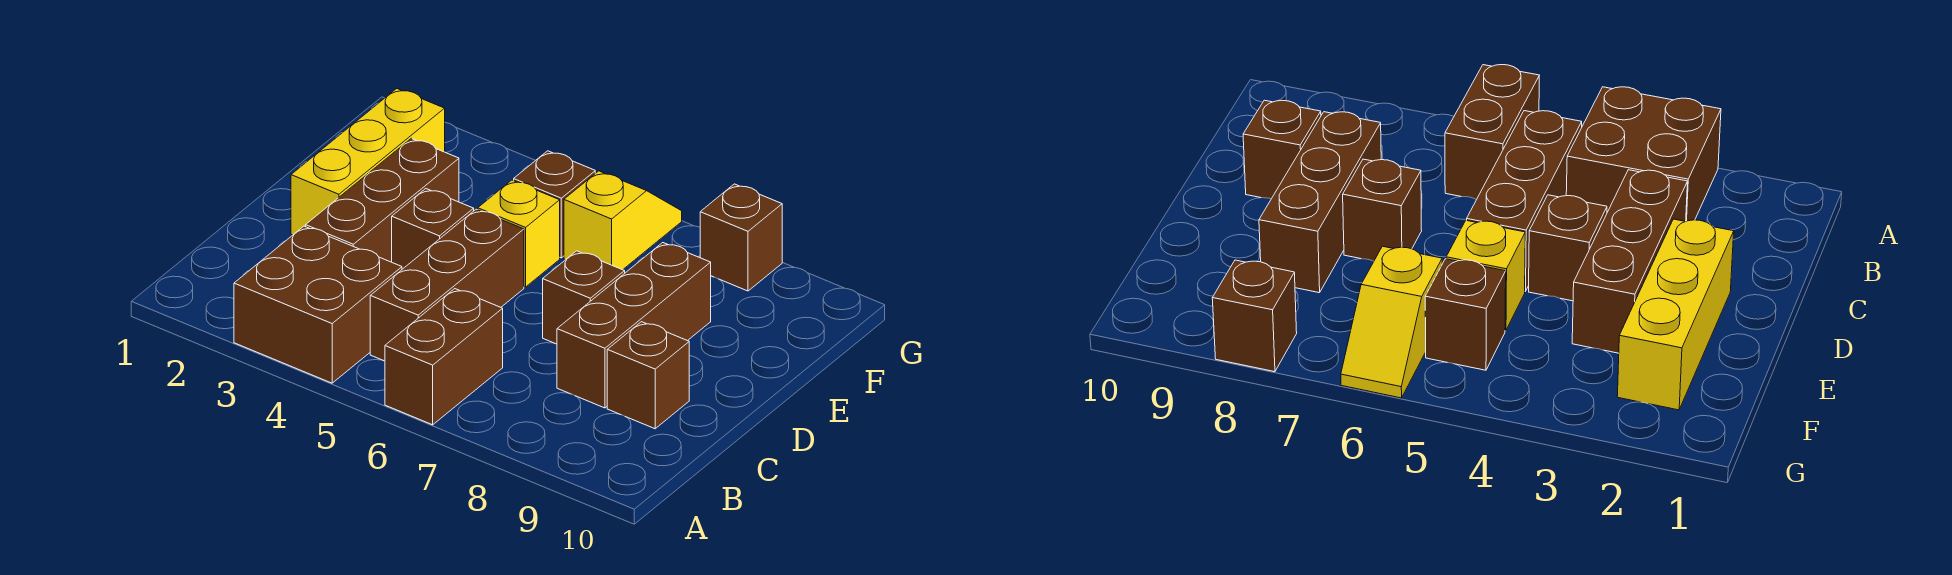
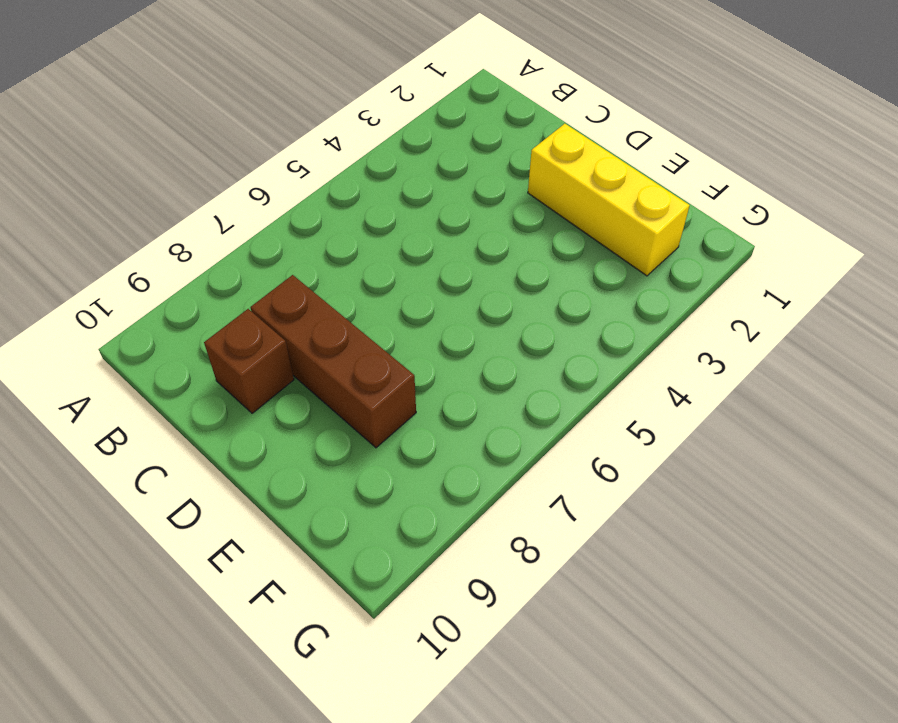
none -> brown 2x2 brick [234,226,402,383]
none -> brown 1x2 brick [385,289,503,425]
none -> brown 1x3 brick [370,209,524,361]

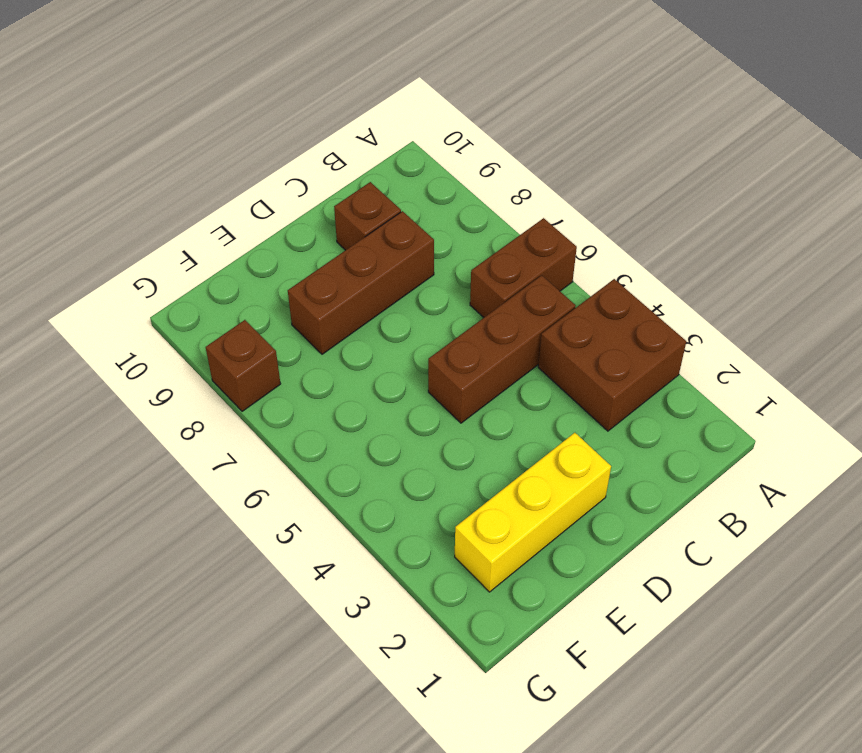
none -> brown 1x3 brick [306,138,459,262]
none -> brown 1x1 brick [392,189,474,269]
none -> brown 1x1 brick [543,251,625,344]

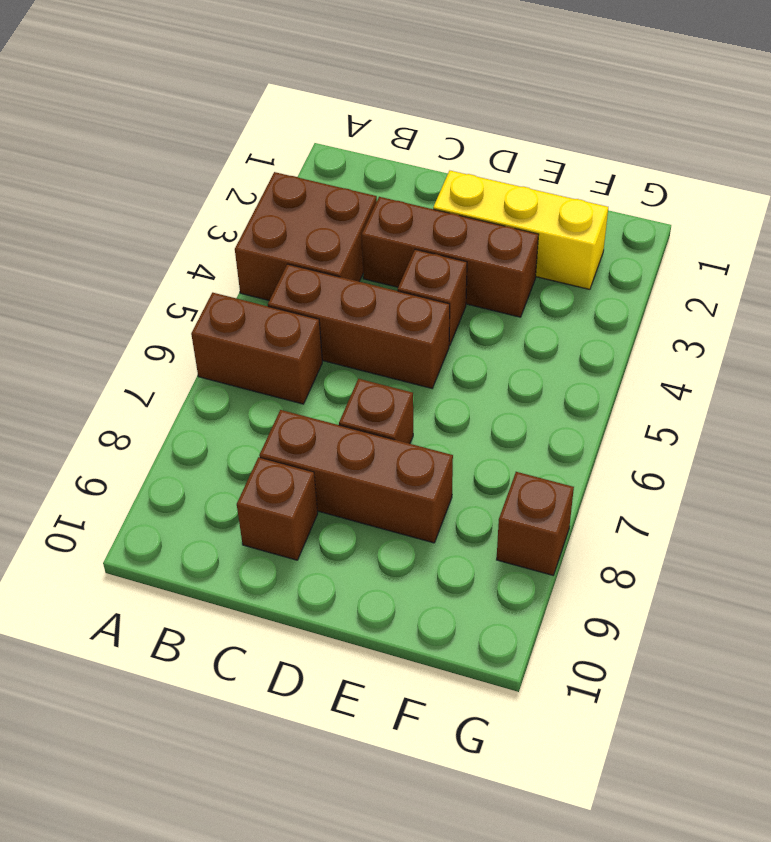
none -> yellow 1x1 brick [478,180,560,287]
none -> brown 1x1 brick [514,151,595,258]
none -> yellow 1x2 slope [564,171,682,270]

